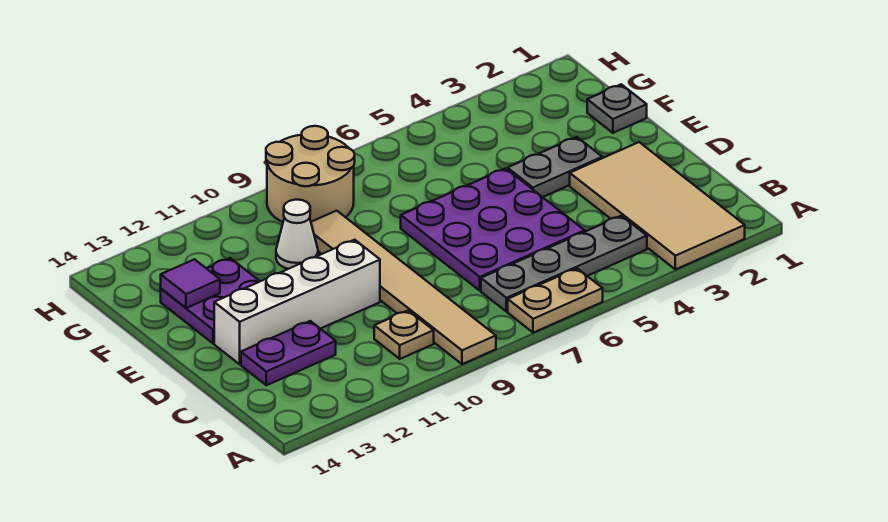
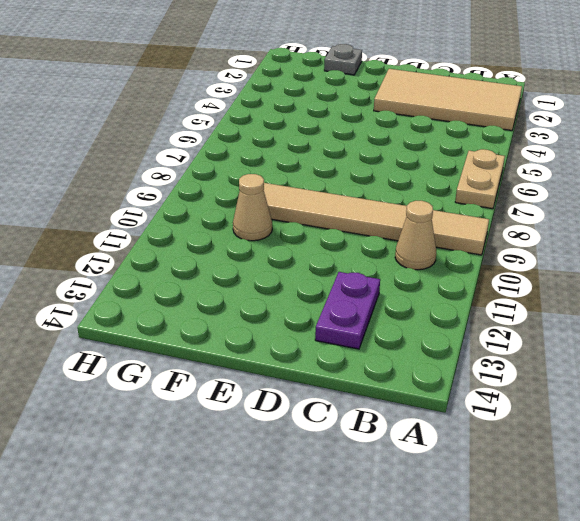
tan 1x1 cone [395,201,436,270] -> tan 1x1 plate [374,311,434,359]
tan 1x1 cone [233,174,272,241] -> white 1x1 cone [276,200,318,269]
none -> grey 1x4 plate [481,216,647,312]
none -> purple 3x3 plate [401,168,585,290]
none -> white 1x4 brick [214,240,380,364]

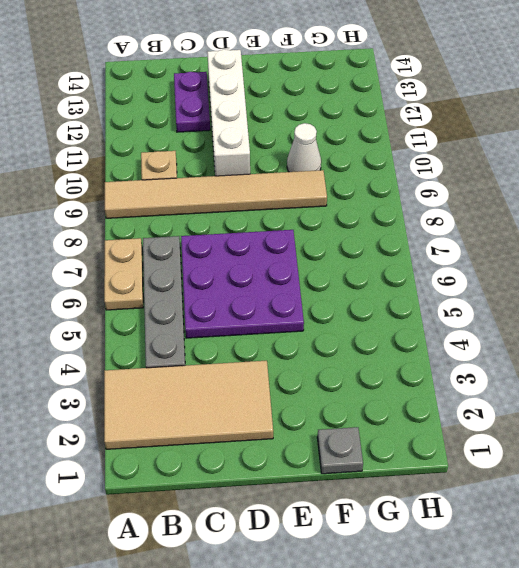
none -> grey 1x2 plate [507,137,602,197]
none -> purple 2x2 plate [161,258,260,343]
none -> tan 2x2 round brick [266,126,355,222]

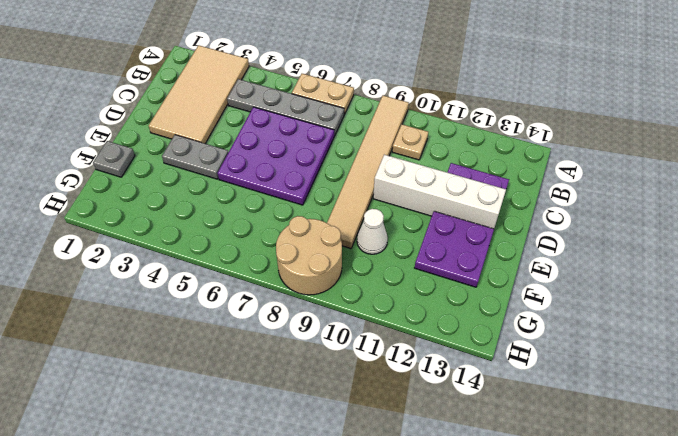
none -> purple 1x1 tile [161,259,220,308]

